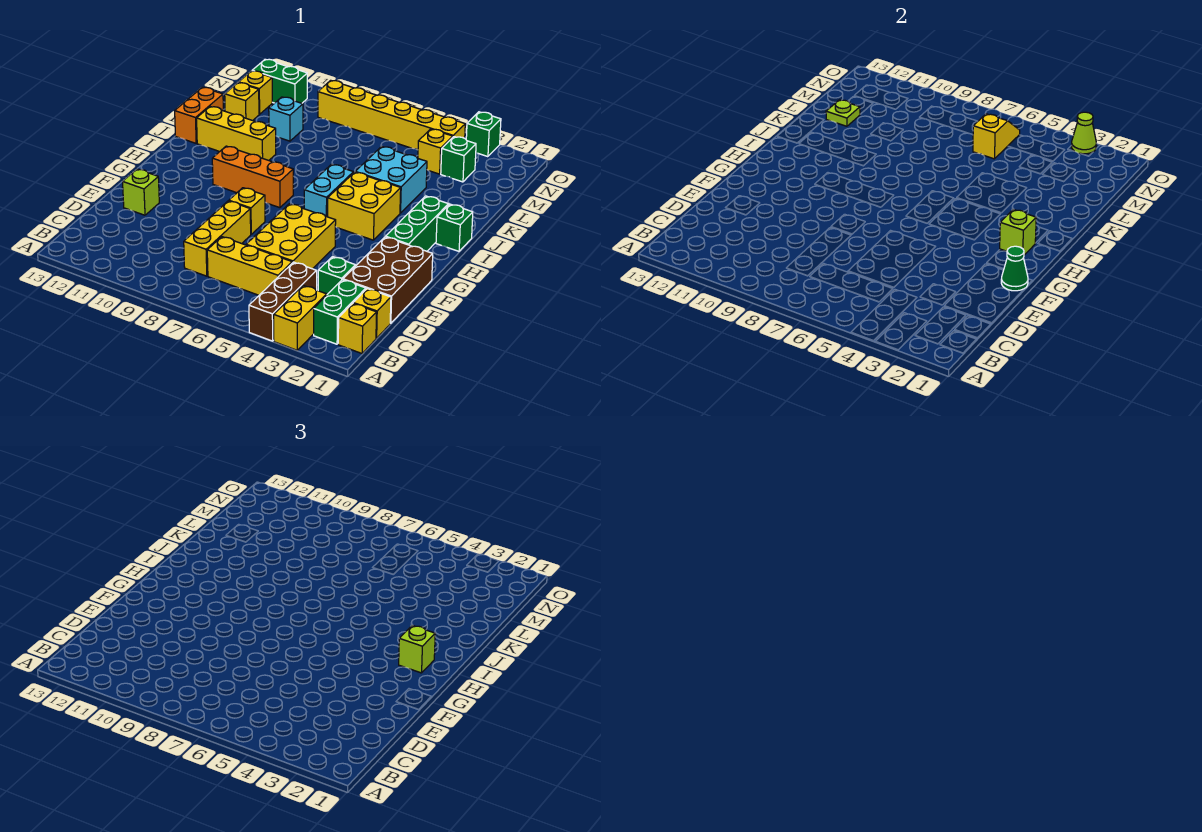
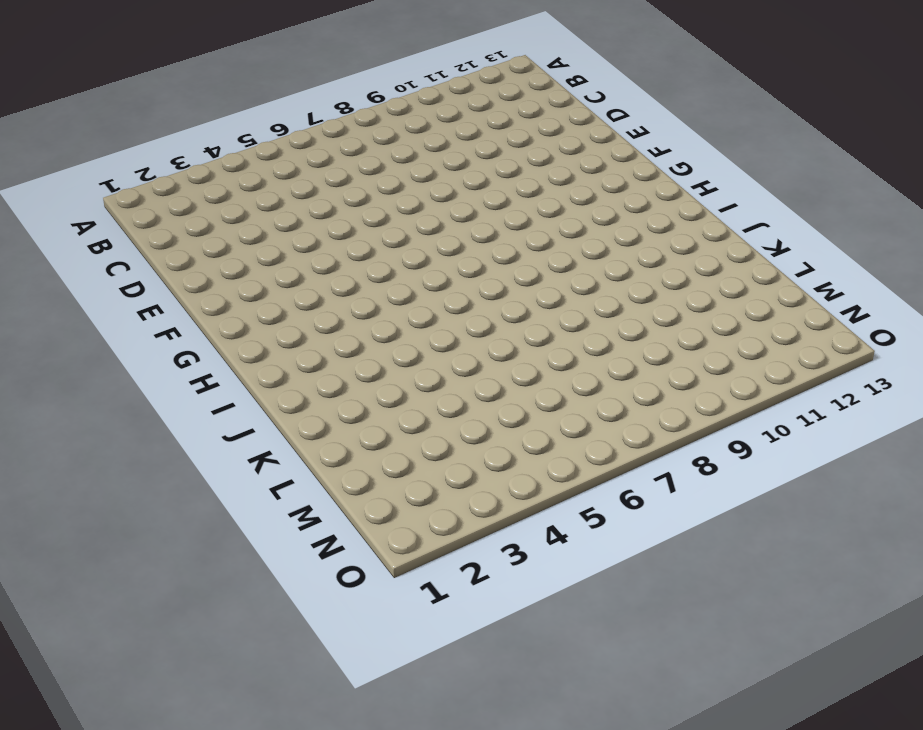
none -> yellow 1x2 brick [274,286,327,350]
none -> brown 1x3 brick [249,262,317,341]
none -> yellow 1x1 brick [338,303,377,353]
none -> green 1x2 brick [314,280,366,344]

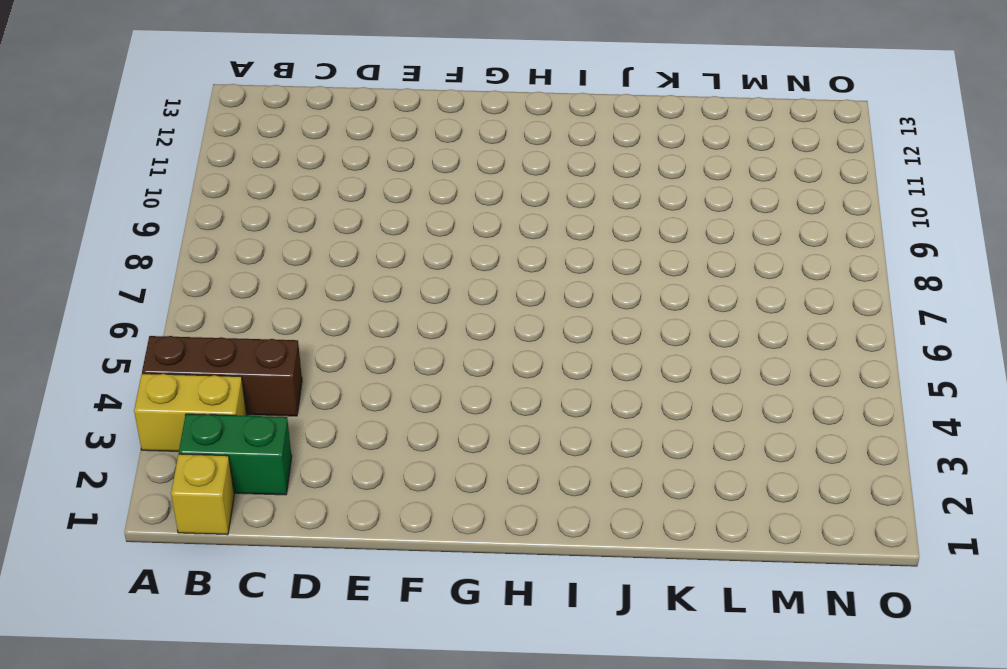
none -> yellow 1x1 brick [353,289,391,338]
none -> yellow 1x3 brick [207,237,292,295]
none -> yellow 1x3 brick [184,201,251,276]
none -> brown 2x3 brick [343,237,433,323]

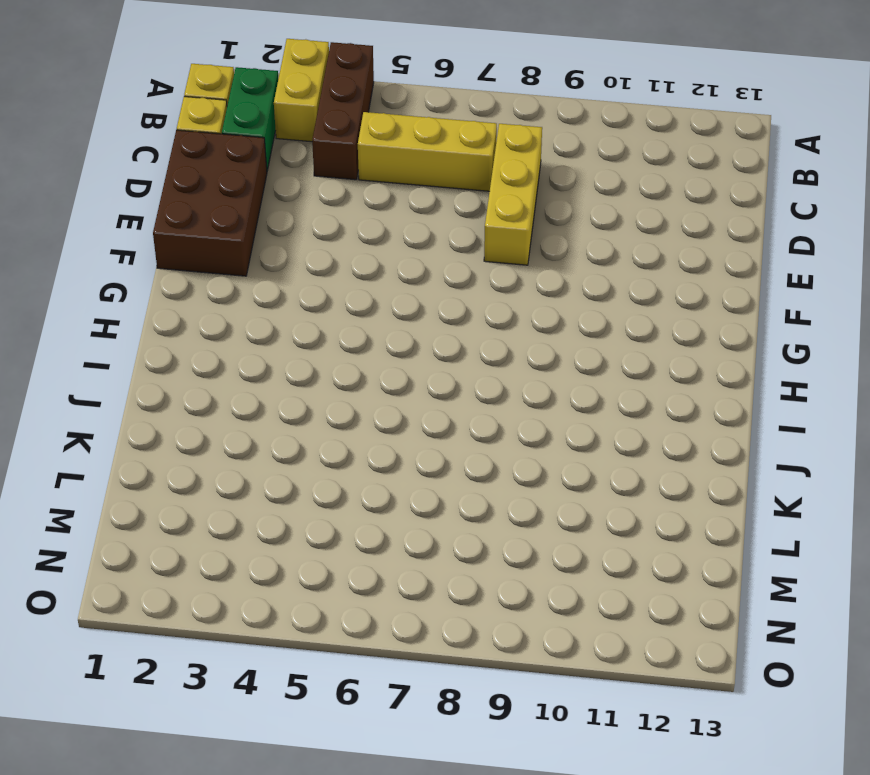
none -> green 1x1 brick [318,257,356,294]
none -> yellow 2x3 brick [246,204,336,269]
none -> lime 1x1 brick [123,169,159,215]
none -> yellow 1x1 brick [229,188,265,234]

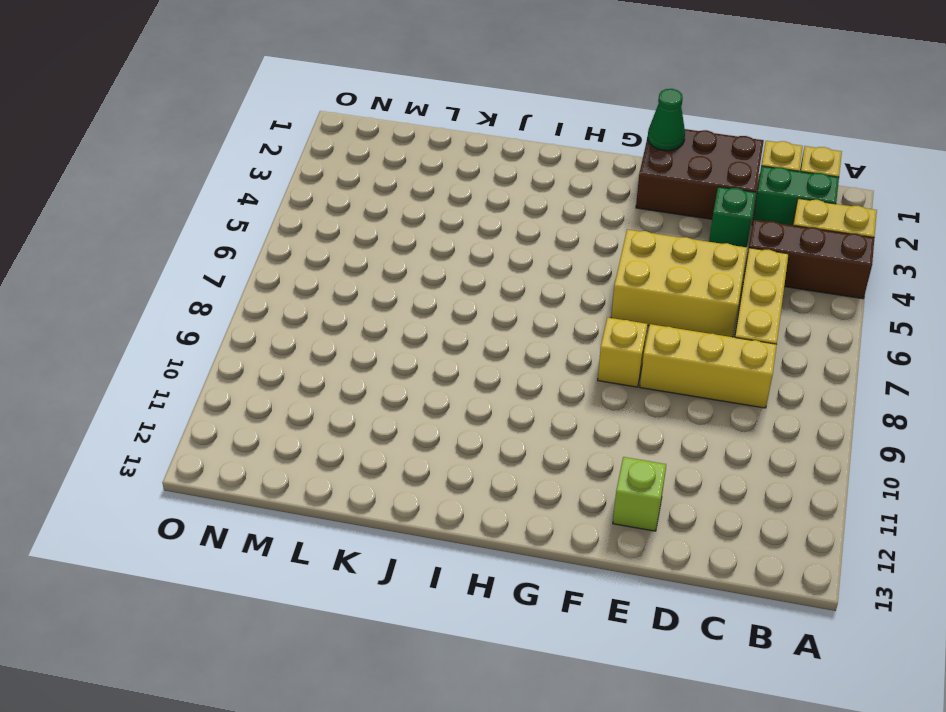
none -> green 1x3 brick [386,196,448,251]
none -> yellow 2x2 brick [328,172,401,240]
none -> cyan 1x2 brick [304,164,354,217]
none -> orange 1x3 brick [212,146,293,208]

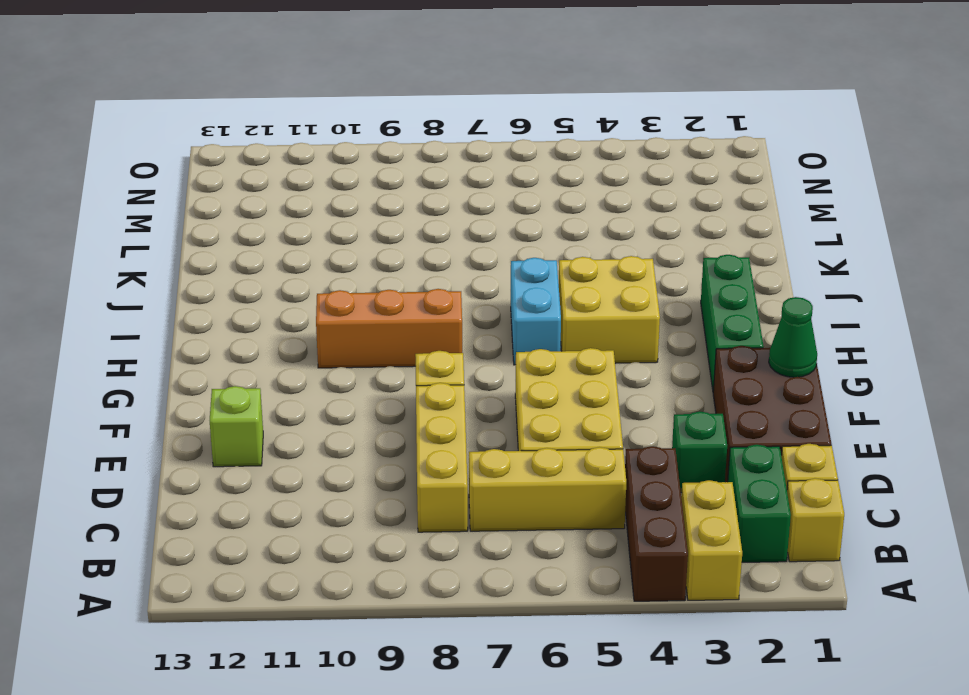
none -> green 1x1 brick [436,204,473,251]
none -> cyan 2x2 brick [355,146,427,213]
none -> yellow 1x3 brick [197,107,276,160]
none -> orange 1x2 brick [175,87,223,143]

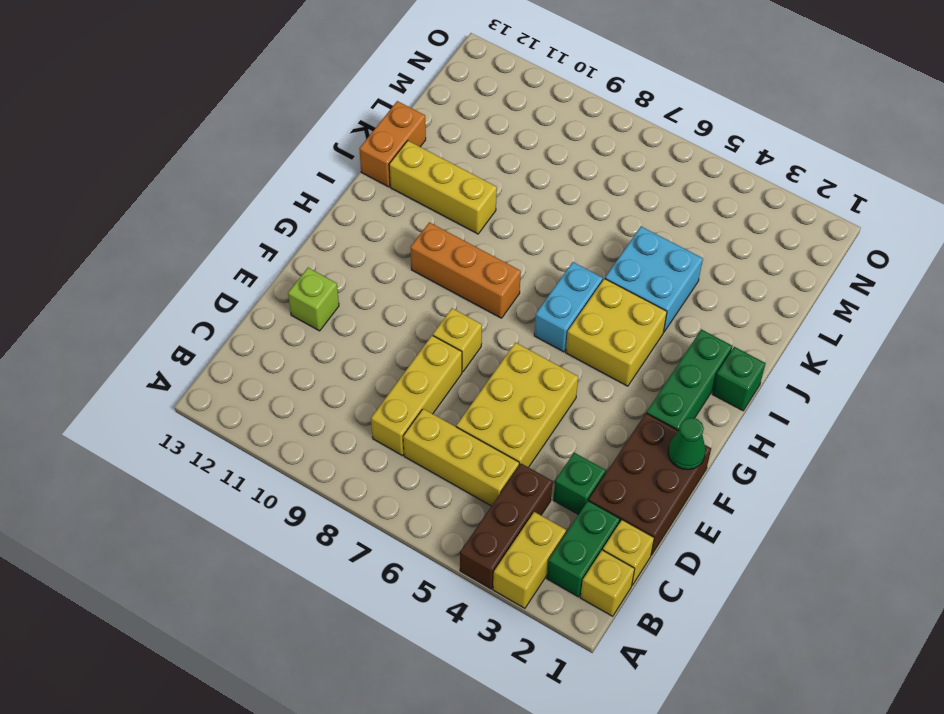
none -> cyan 1x1 brick [269,97,303,141]
none -> yellow 1x1 brick [225,83,259,121]
none -> green 1x1 brick [441,137,476,182]
none -> yellow 1x1 brick [418,129,453,174]

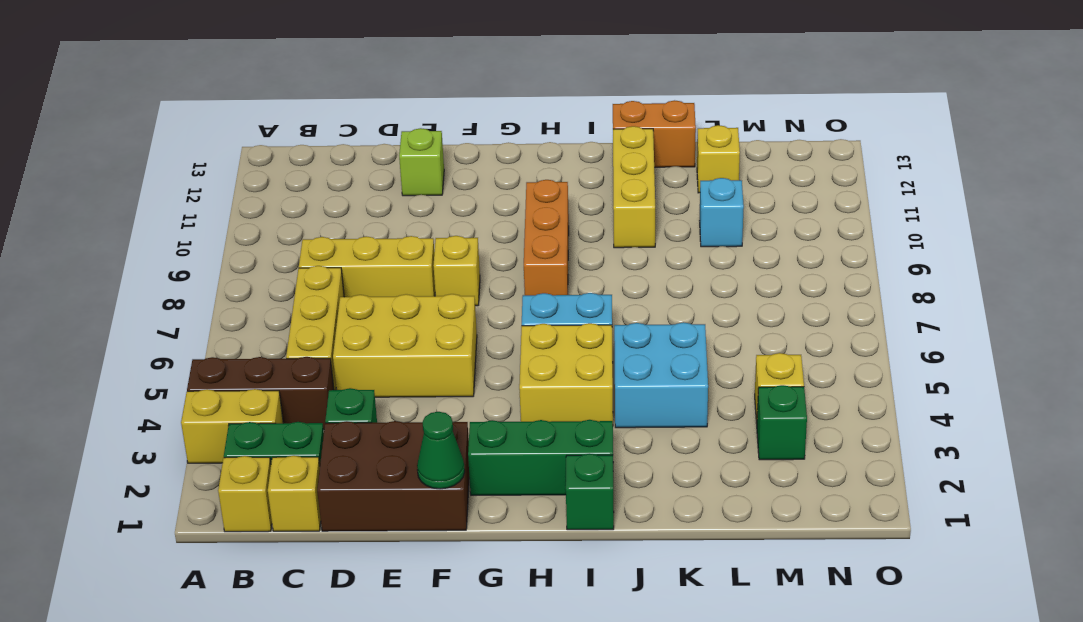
none -> yellow 1x1 brick [239,71,272,114]
none -> yellow 1x6 brick [318,80,465,150]
none -> green 1x2 brick [252,59,307,103]
none -> green 1x1 brick [466,112,501,157]

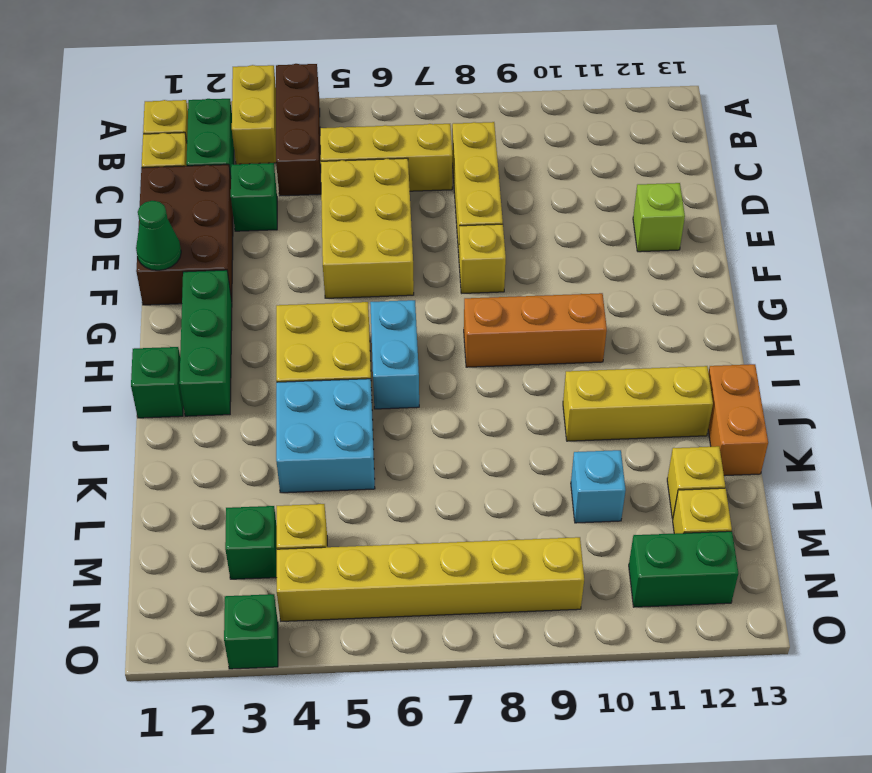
none -> lime 1x1 brick [1000,209,1036,255]
none -> lime 1x1 plate [826,100,860,126]
none -> yellow 1x2 slope [973,114,1020,159]
none -> lime 1x1 cone [1071,112,1096,154]

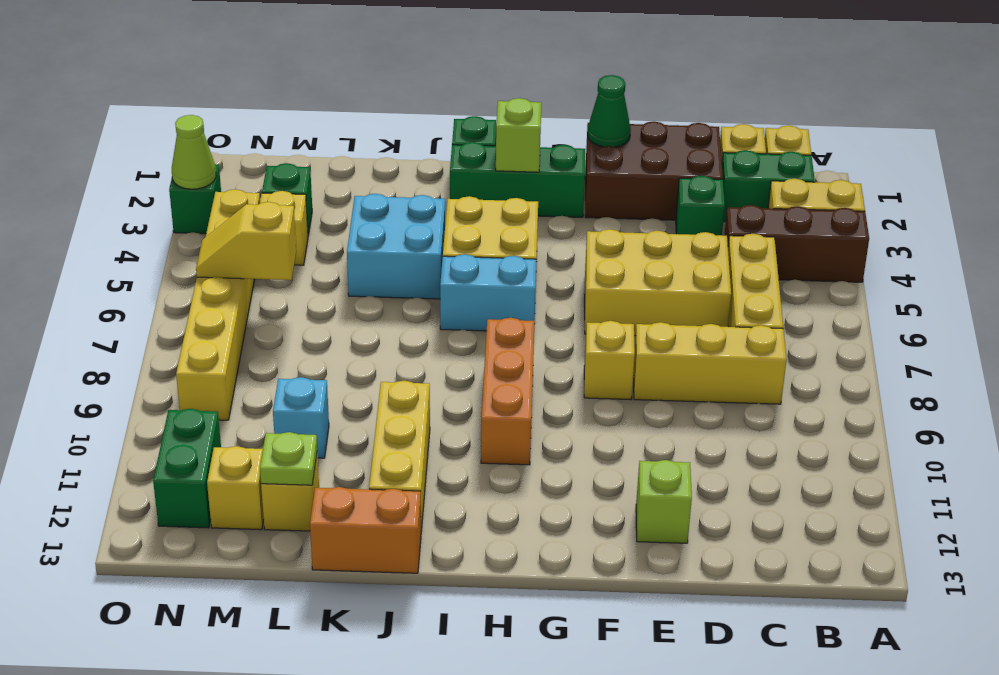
none -> lime 1x1 brick [399,625,435,673]

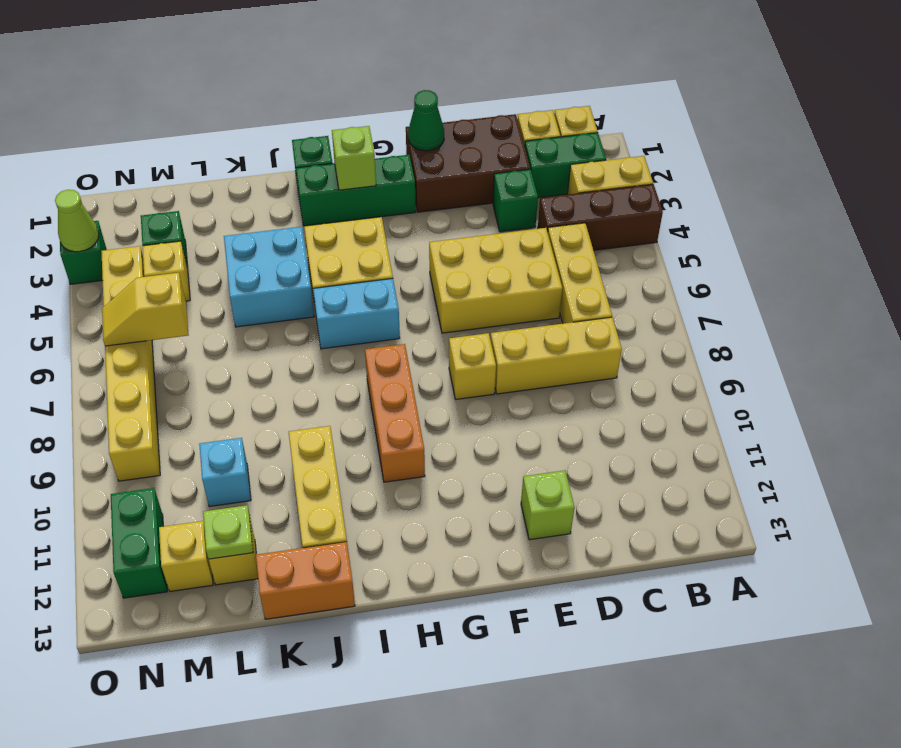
none -> lime 1x1 brick [399,625,435,673]

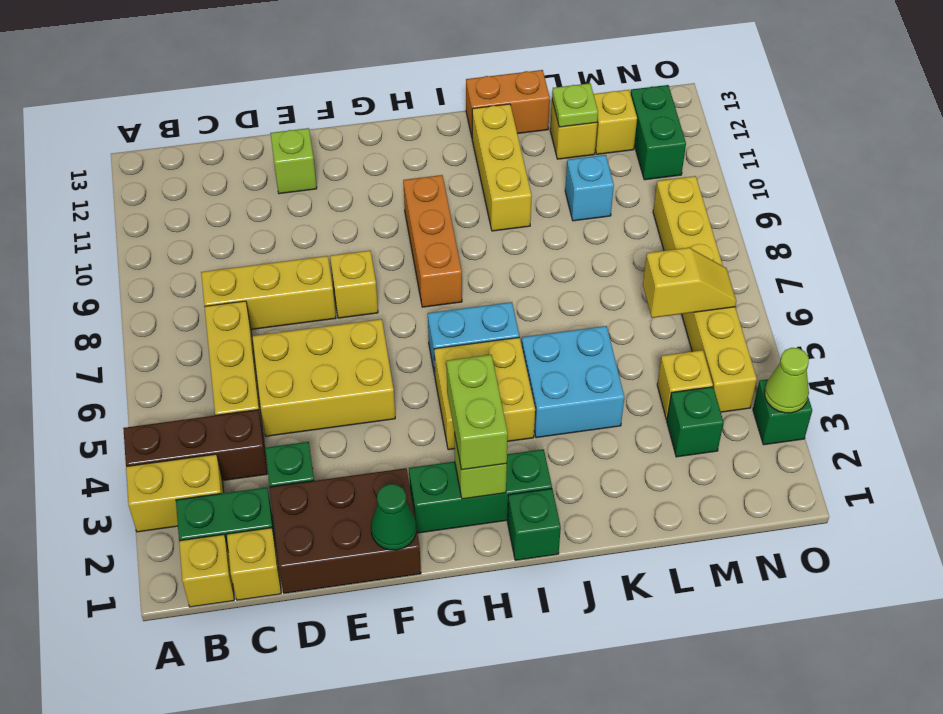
lime 1x2 brick [447,355,508,470] -> lime 1x1 brick [399,625,435,673]

